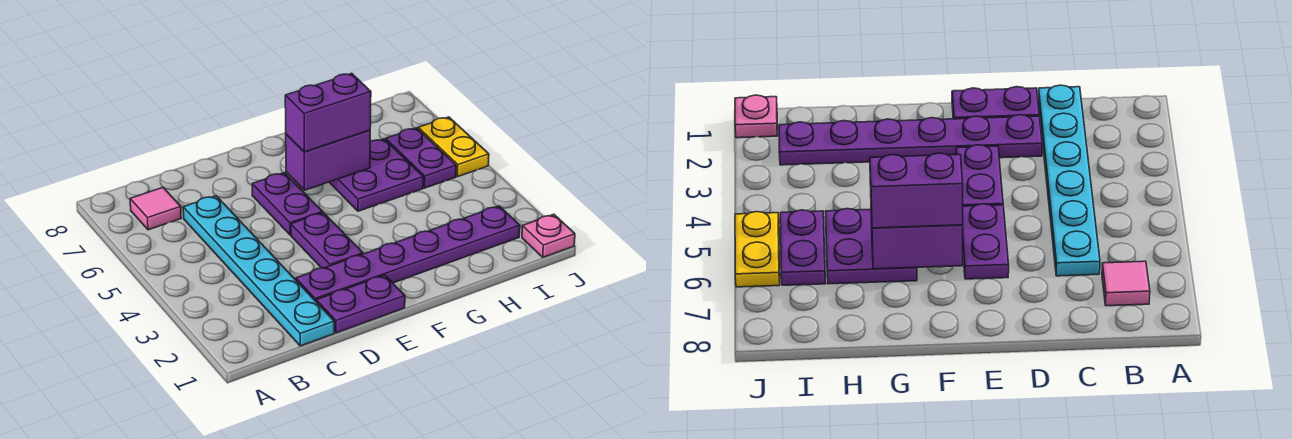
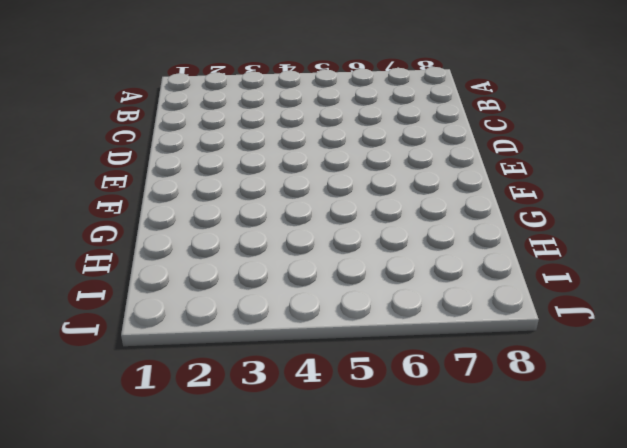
none -> pink 1x1 tile [130,188,181,230]
none -> cyan 1x6 plate [183,196,334,346]
none -> purple 1x2 plate [316,275,405,333]

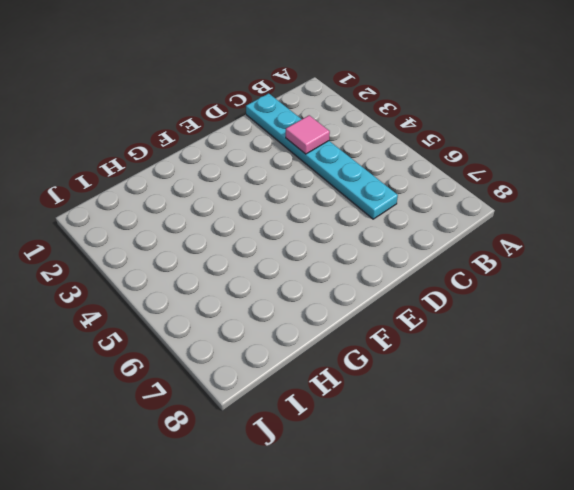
pink 1x1 tile [286,115,330,154] -> pink 1x1 tile moved to [130,188,181,230]
none -> purple 1x2 plate [316,275,405,333]
none -> purple 1x6 plate [296,206,520,301]
none -> purple 1x2 plate [291,213,363,268]

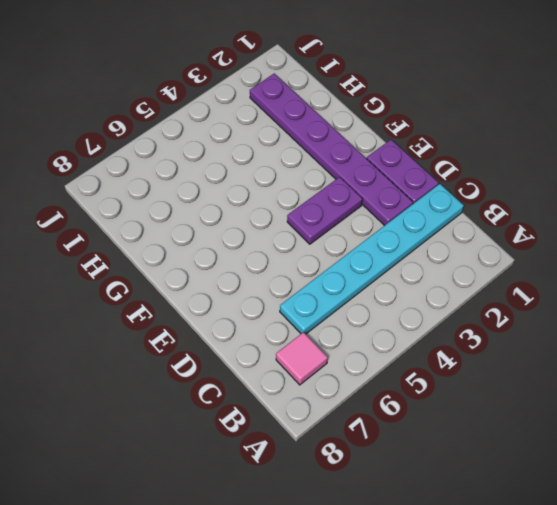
none -> purple 1x2 plate [252,173,323,235]
none -> purple 2x2 plate [329,139,423,211]
none -> purple 1x2 plate [386,128,456,188]

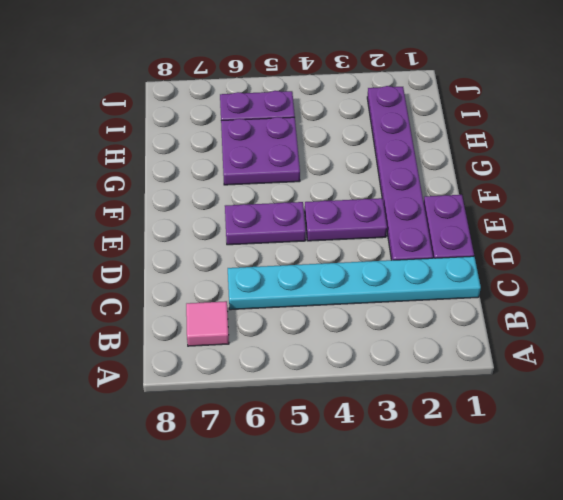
none -> pink 1x1 plate [522,214,575,257]
none -> yellow 1x2 plate [418,117,489,177]
none -> purple 1x2 brick [286,130,370,190]

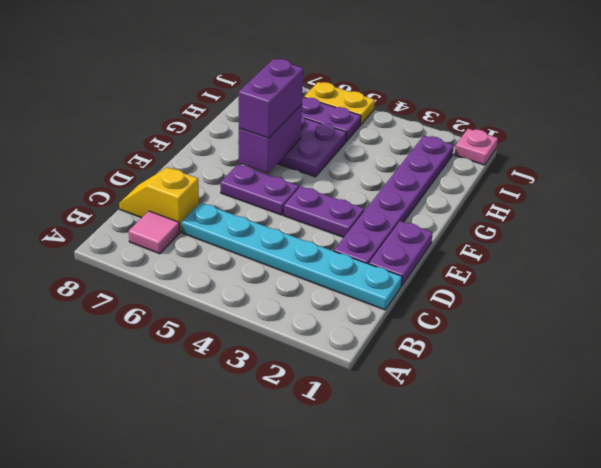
yellow 1x2 slope [119,167,199,232] -> none

